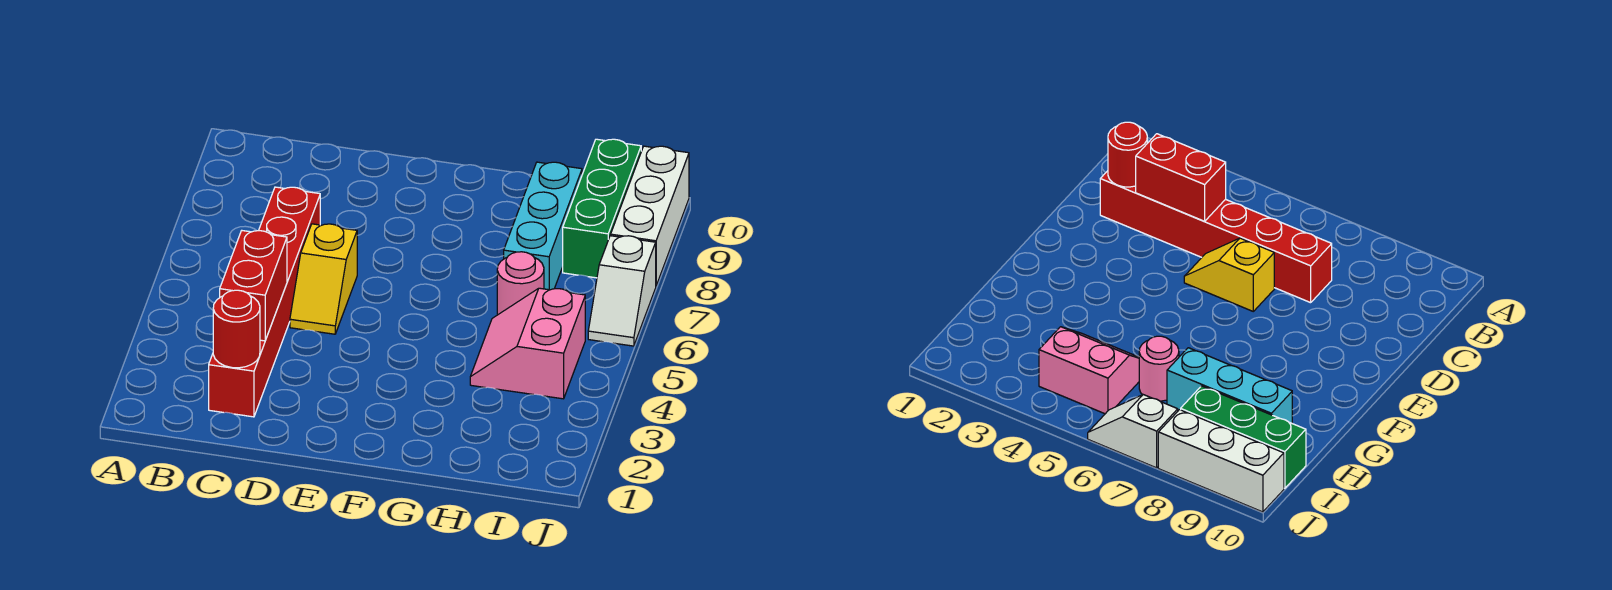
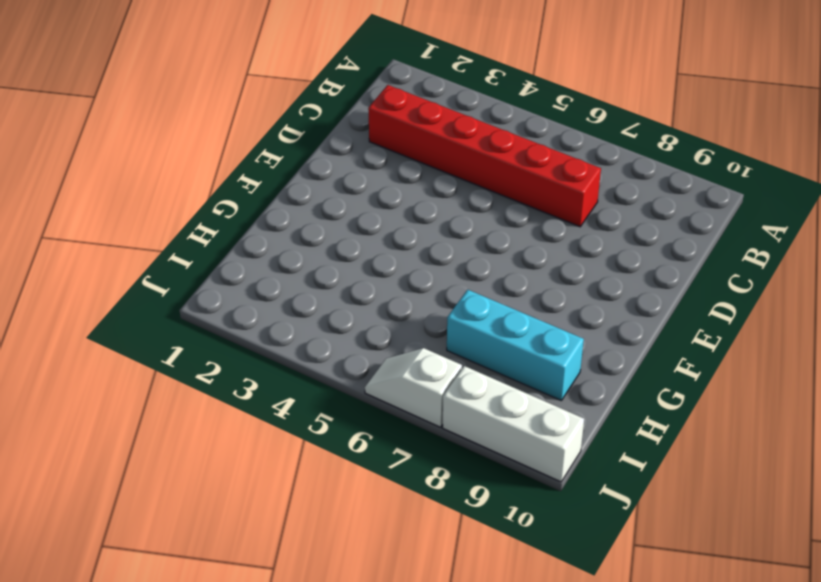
none -> yellow 1x2 slope [290,224,357,334]
none -> pink 2x2 slope [470,288,585,399]

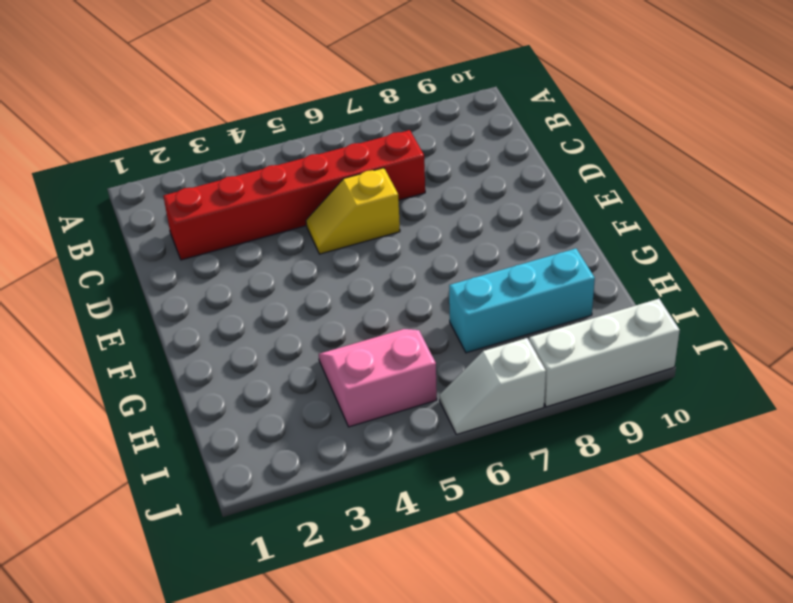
none -> pink 1x1 round brick [497,252,544,315]
none -> green 1x3 brick [563,139,641,278]

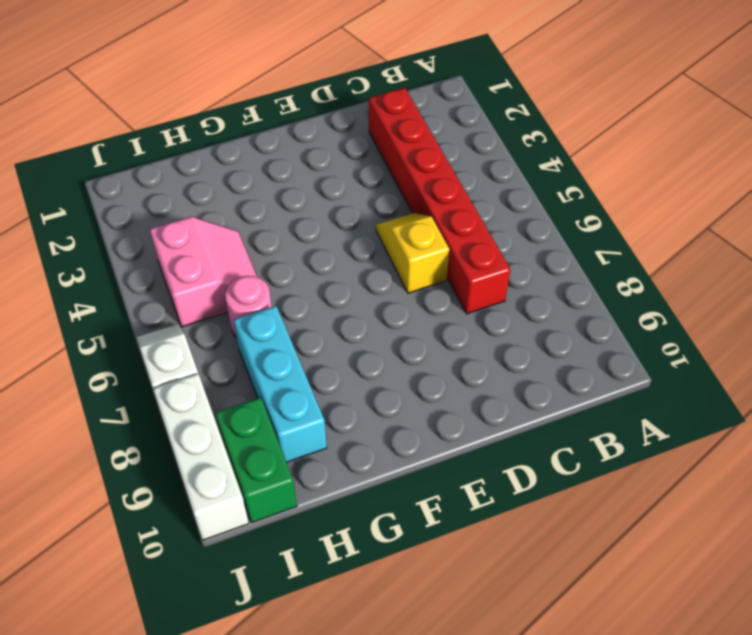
green 1x2 brick [215,398,297,523] -> green 1x3 brick [563,139,641,278]
none -> red 1x1 round brick [213,290,260,368]
none -> red 1x2 brick [220,231,287,341]

